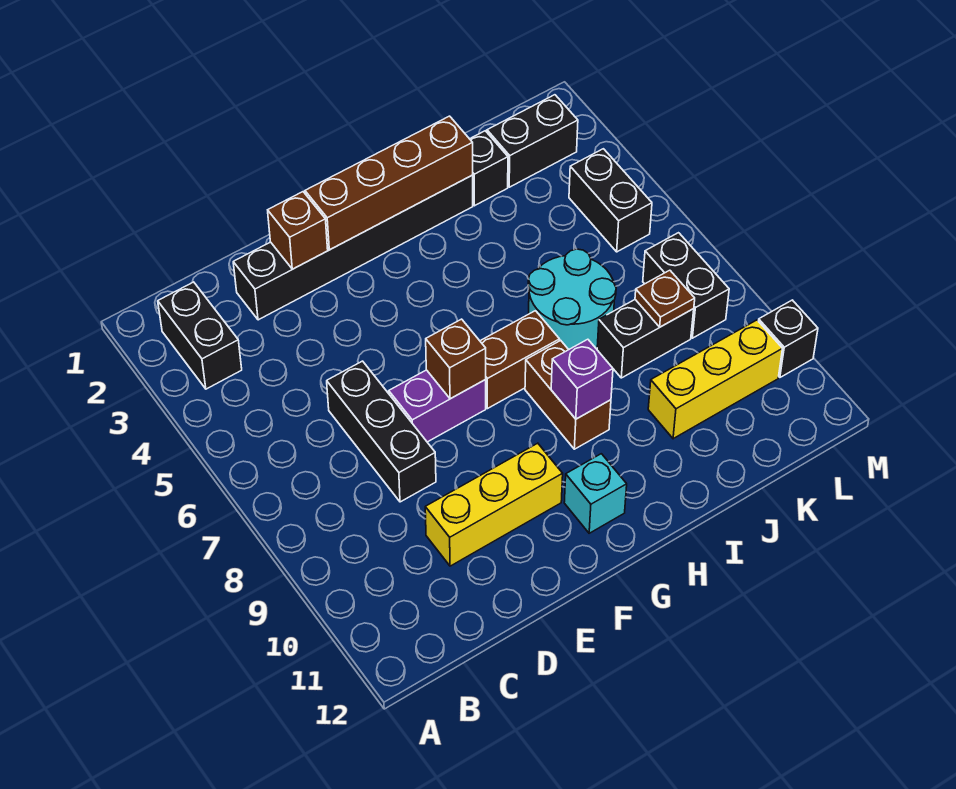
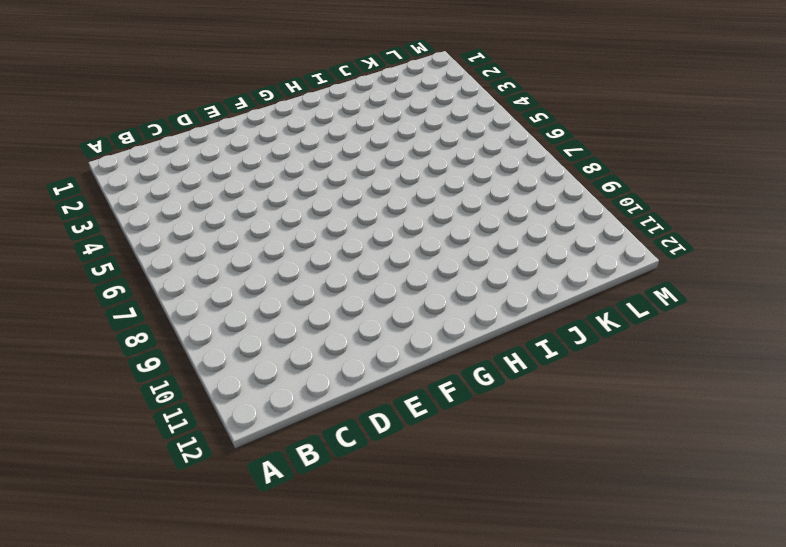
none -> black 1x2 brick [158,282,242,389]
none -> black 1x6 brick [233,175,473,320]
none -> black 1x3 brick [327,361,436,502]

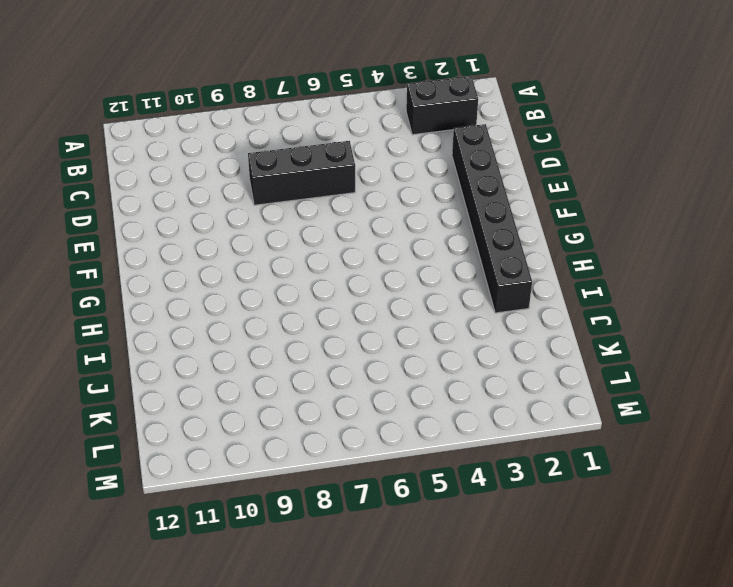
none -> yellow 1x3 brick [425,443,563,566]
none -> purple 1x2 brick [389,370,486,442]
none -> brown 1x2 brick [480,311,560,409]

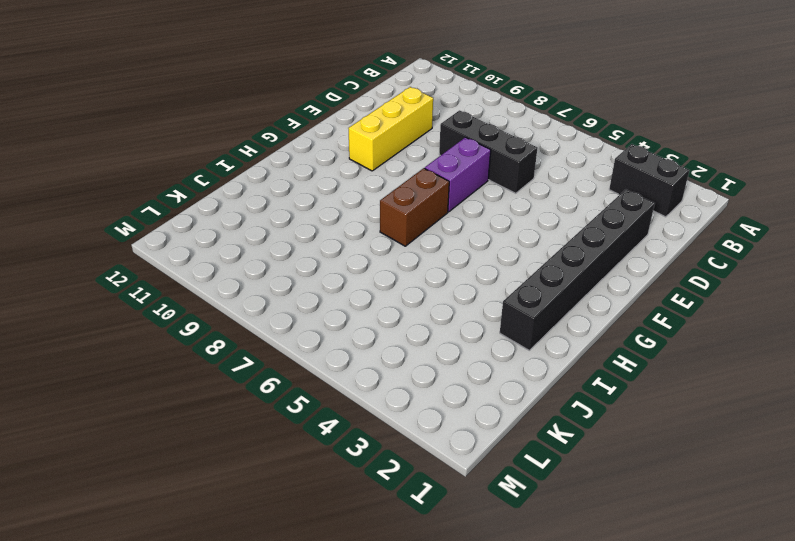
none -> cyan 1x1 brick [564,454,627,533]
none -> brown 1x2 brick [525,340,611,449]
none -> cyan 2x2 round brick [528,249,616,349]

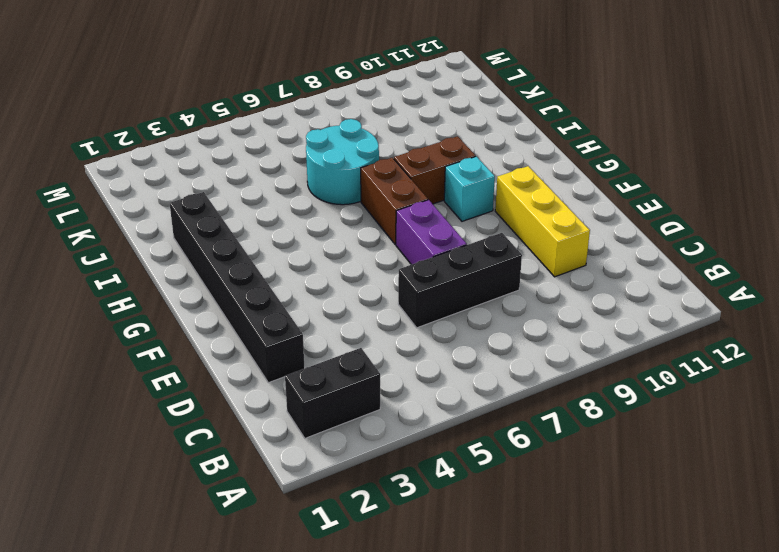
cyan 1x1 brick [444,156,495,221] -> cyan 1x1 brick moved to [564,454,627,533]
none -> black 1x1 brick [470,131,508,206]
none -> black 1x2 brick [597,300,694,378]
none -> yellow 1x3 brick [648,320,782,439]

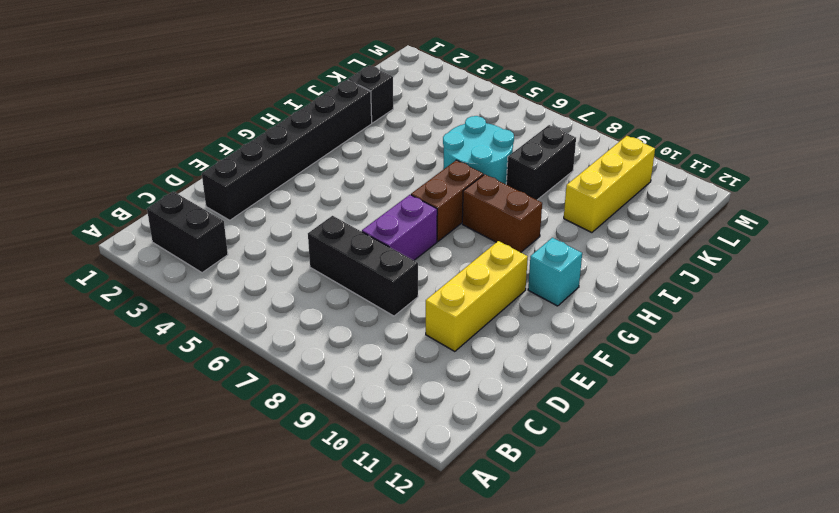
none -> black 1x2 brick [487,95,578,187]
none -> black 1x2 brick [569,149,652,252]
none -> black 1x2 brick [643,233,729,338]

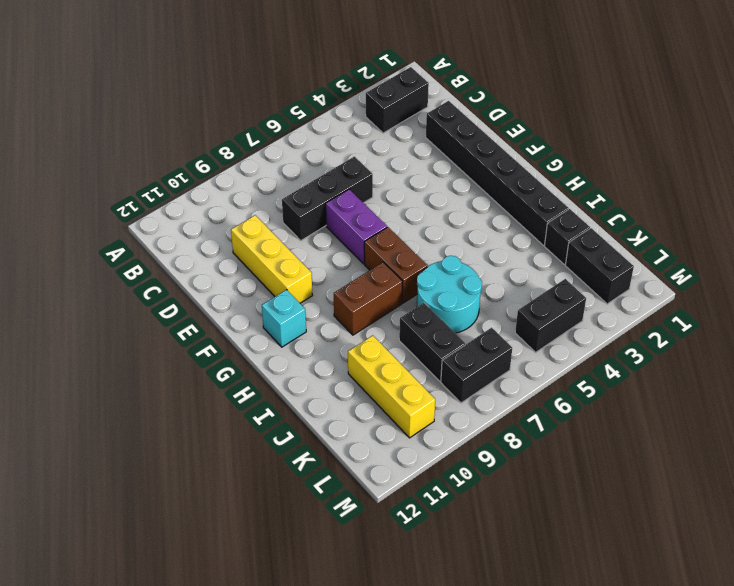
none -> black 1x1 brick [759,300,818,377]
none -> brown 1x1 brick [268,192,328,269]
none -> brown 1x4 brick [305,116,473,250]

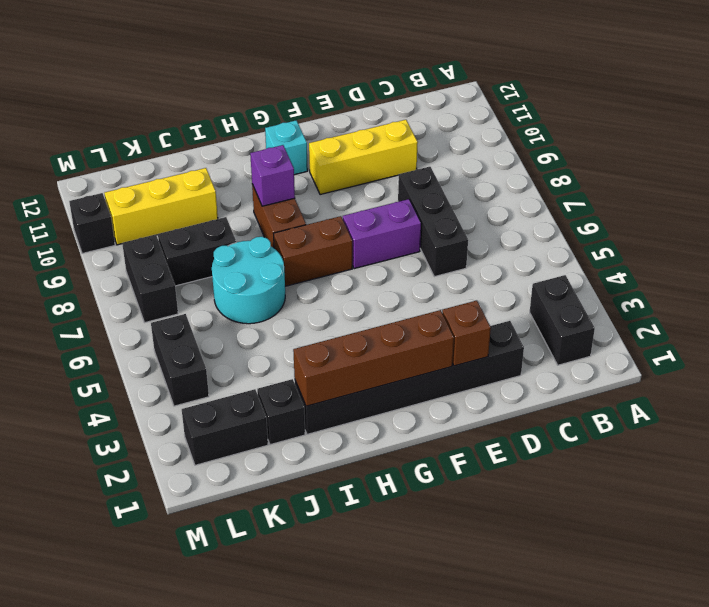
none -> brown 1x1 brick [426,319,486,399]
none -> brown 1x1 plate [635,270,695,327]

